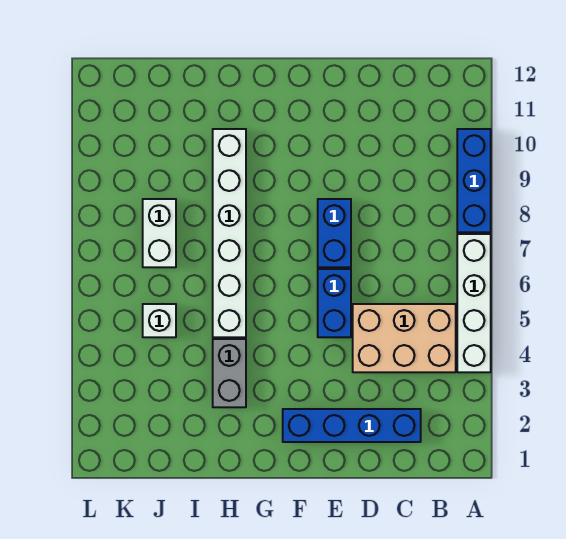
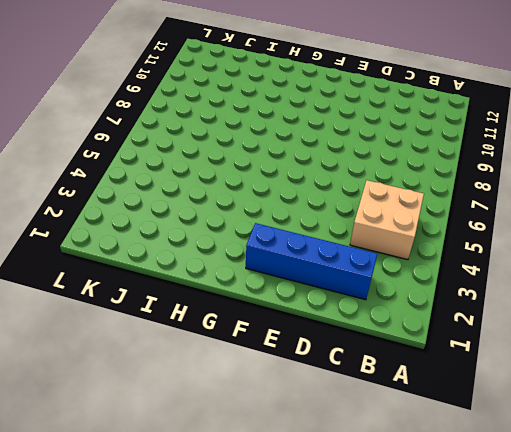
tan 2x2 brick [350,180,424,260] -> tan 2x3 brick [353,304,456,372]
none -> white 1x4 brick [457,234,491,372]
none -> blue 1x3 brick [457,129,491,232]

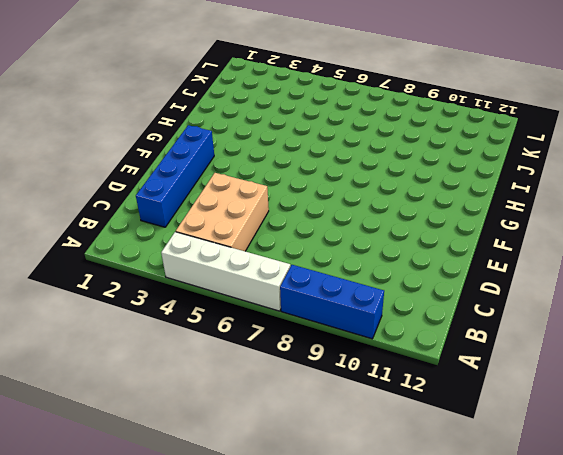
none -> blue 1x2 brick [318,269,351,337]
none -> blue 1x2 brick [318,199,351,267]

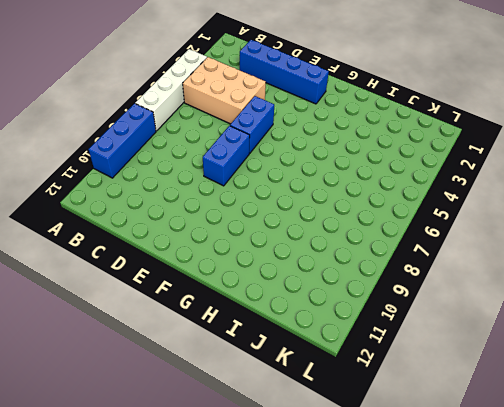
none -> grey 1x2 brick [213,339,246,407]
none -> white 1x6 brick [213,129,246,337]

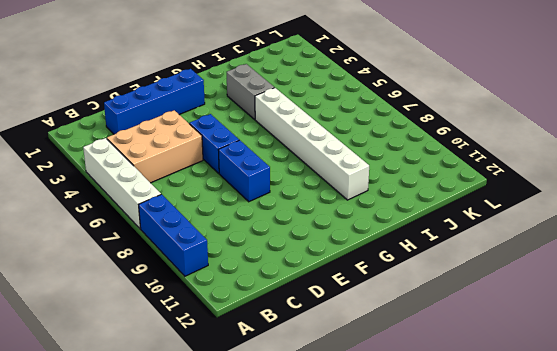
none -> white 1x1 brick [143,304,176,337]
none -> white 1x2 brick [143,199,176,267]

